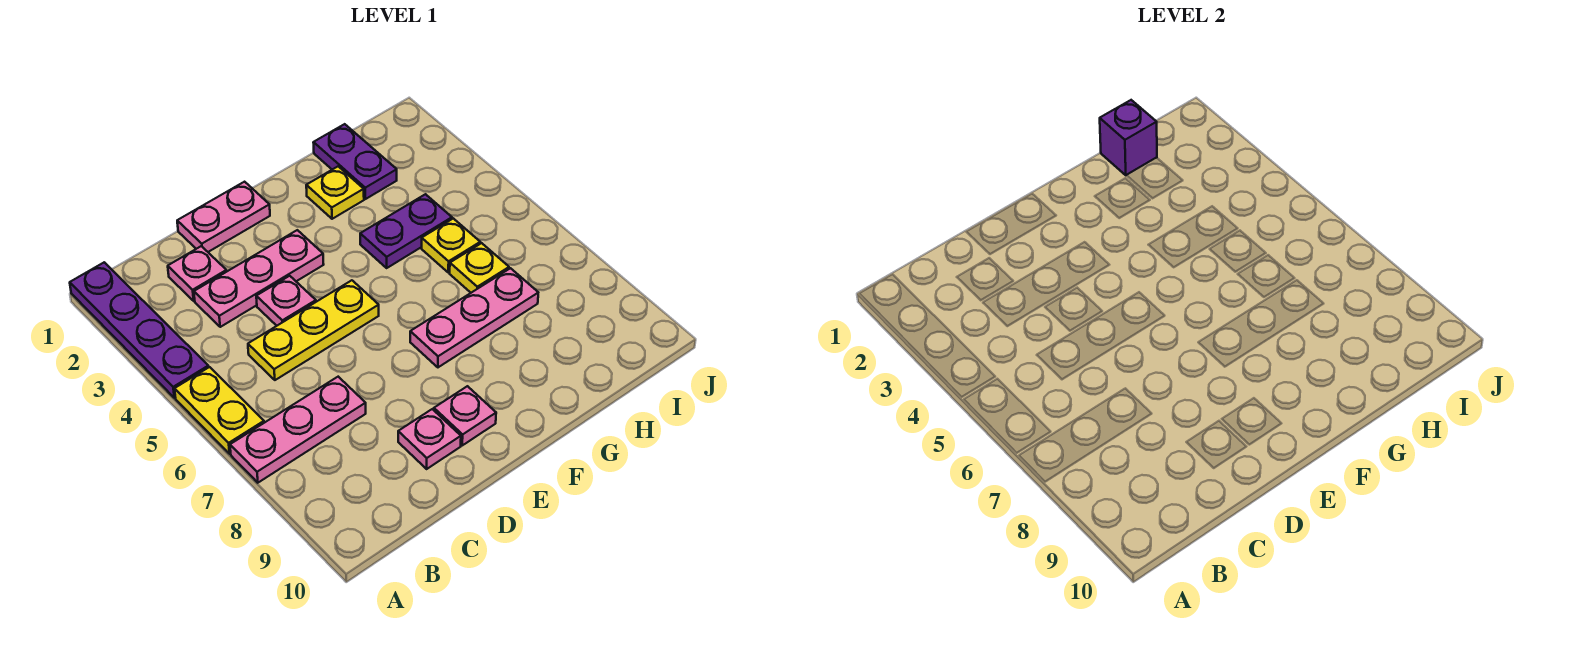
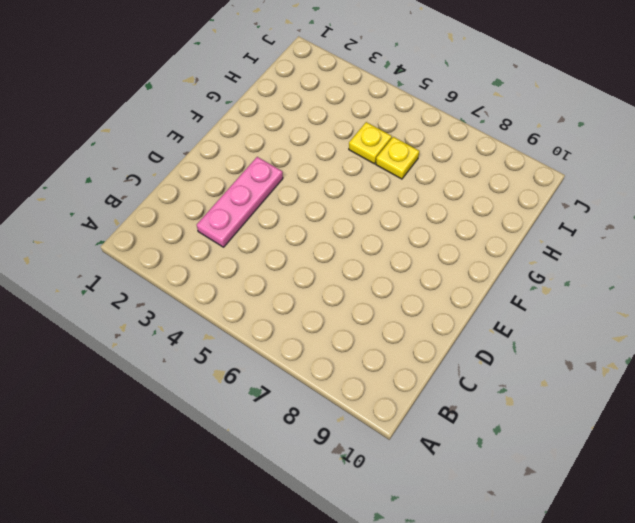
none -> purple 1x4 plate [70,262,209,398]
none -> yellow 1x2 plate [175,367,264,454]
none -> pink 1x3 plate [230,377,366,483]

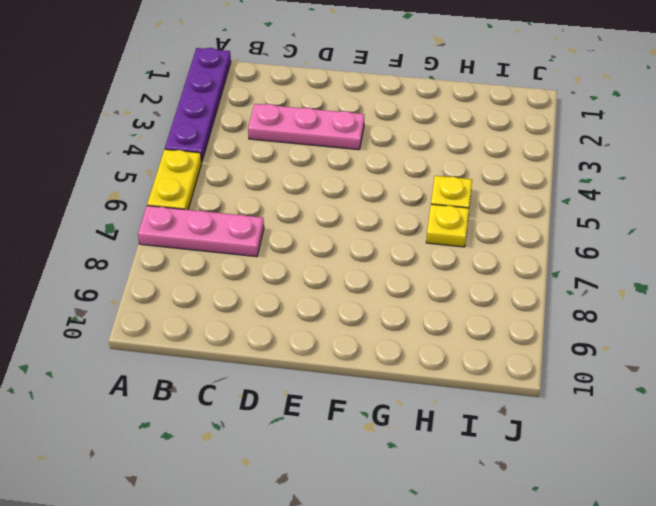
none -> pink 1x1 plate [168,246,227,301]
none -> yellow 1x3 plate [248,280,379,380]
none -> pink 1x2 plate [177,182,270,252]

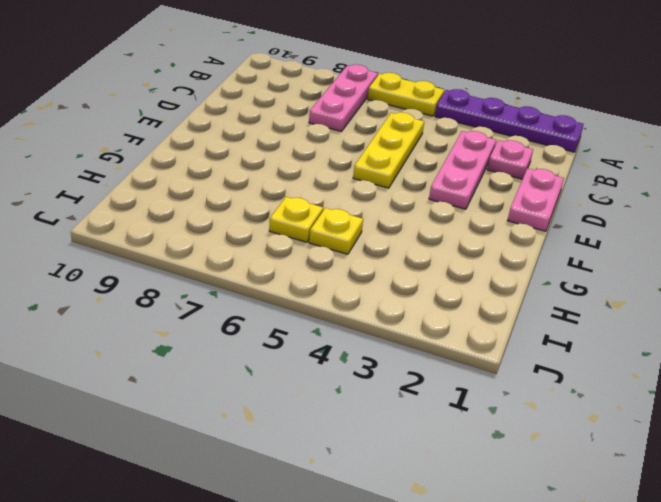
none -> pink 1x1 plate [256,276,316,326]
none -> pink 1x1 plate [398,409,461,469]
none -> pink 1x1 plate [434,386,496,445]

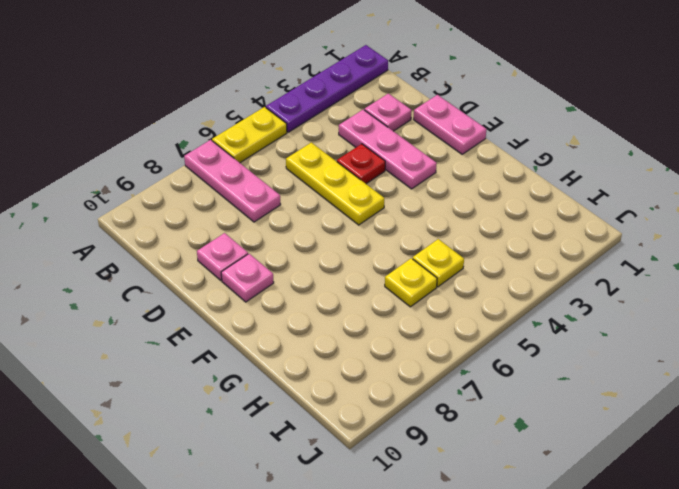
red 1x1 plate [337,144,385,184] -> pink 1x1 plate [256,276,316,326]
none -> pink 1x3 plate [410,268,538,367]
none -> yellow 1x1 plate [306,166,364,219]
none -> purple 1x2 plate [360,194,452,268]

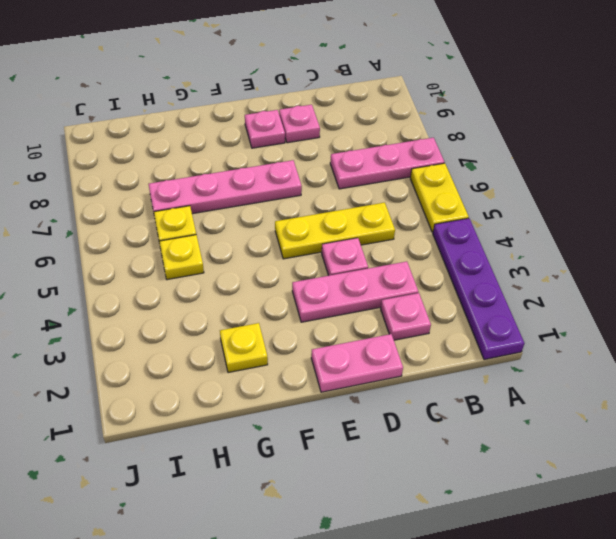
pink 1x4 plate [149,160,302,214] -> pink 1x3 plate [410,268,538,367]
none -> purple 1x2 plate [360,194,452,268]
none -> purple 1x2 plate [313,124,397,199]
none -> purple 1x1 brick [1100,100,1157,175]

